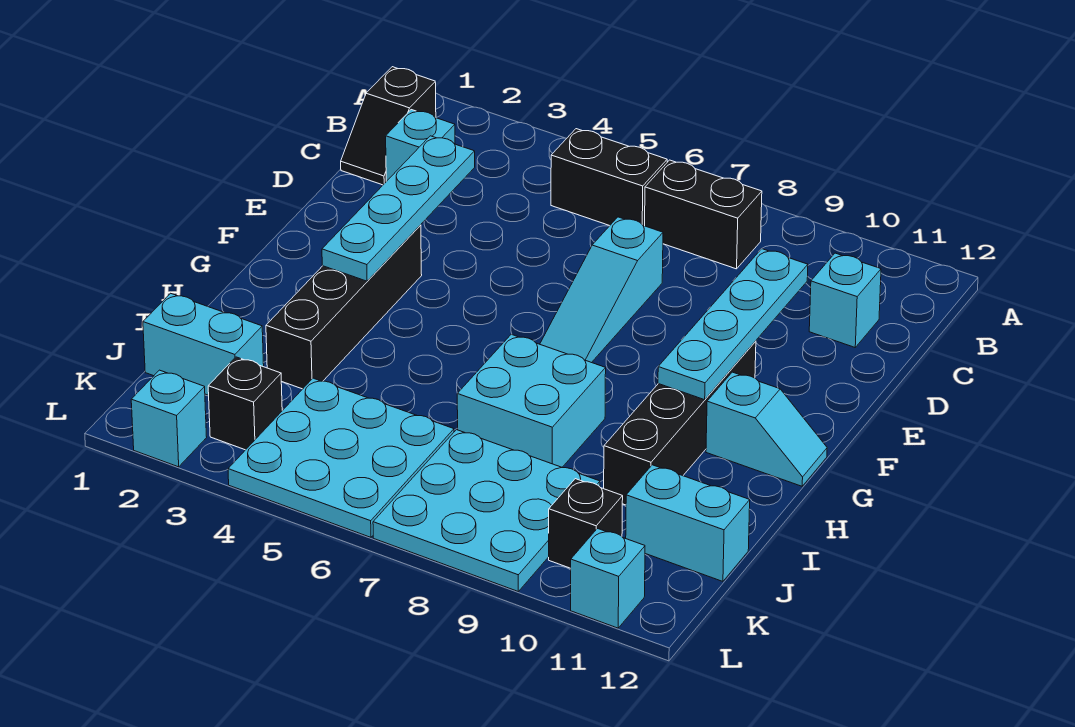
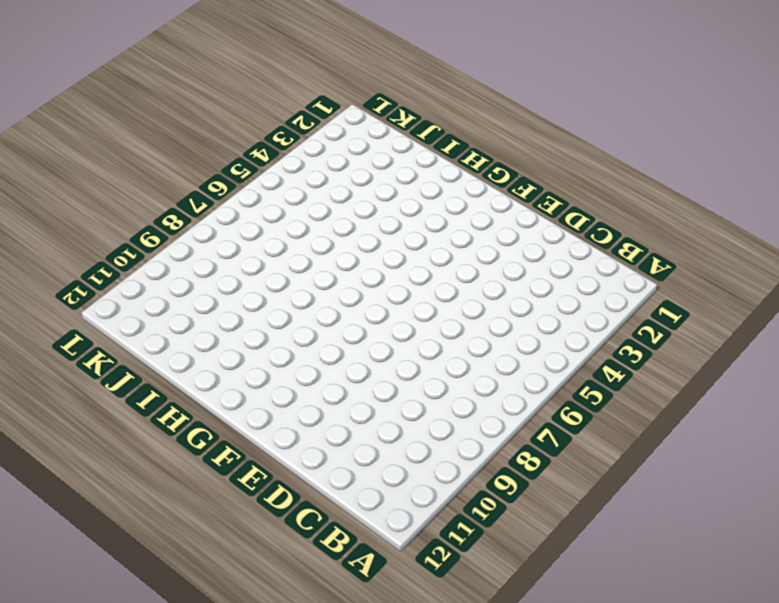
none -> black 1x2 slope [341,67,436,185]
none -> black 1x2 brick [551,129,667,226]
none -> black 1x2 brick [645,160,762,269]

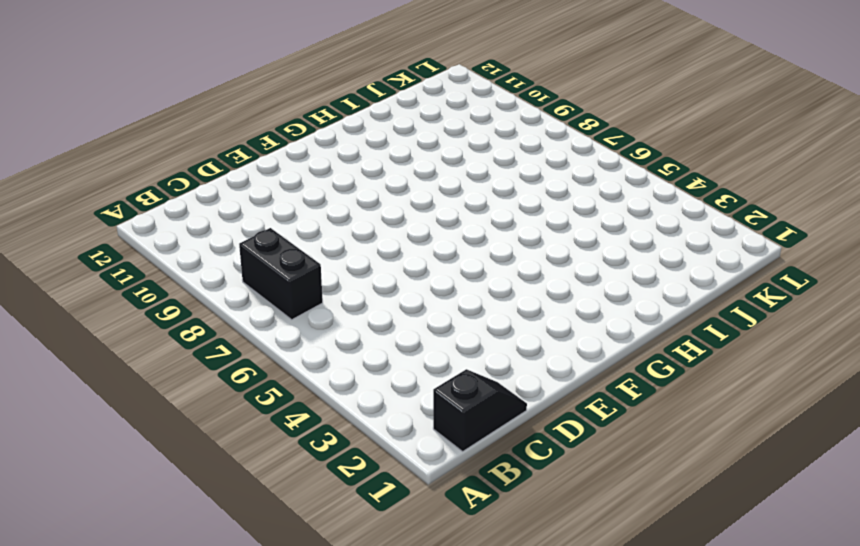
none -> black 1x2 brick [551,129,667,226]
none -> cyan 1x1 brick [386,110,455,182]
none -> cyan 1x1 brick [809,253,881,347]

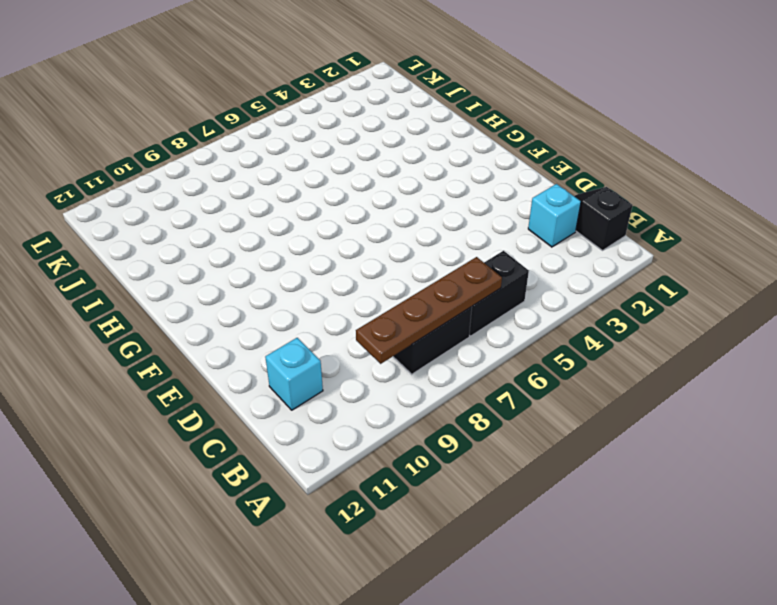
brown 1x4 plate [356,257,502,364] -> none
none -> cyan 1x3 slope [540,217,663,363]
none -> black 1x4 brick [266,225,422,389]
none -> black 1x4 brick [604,341,756,505]

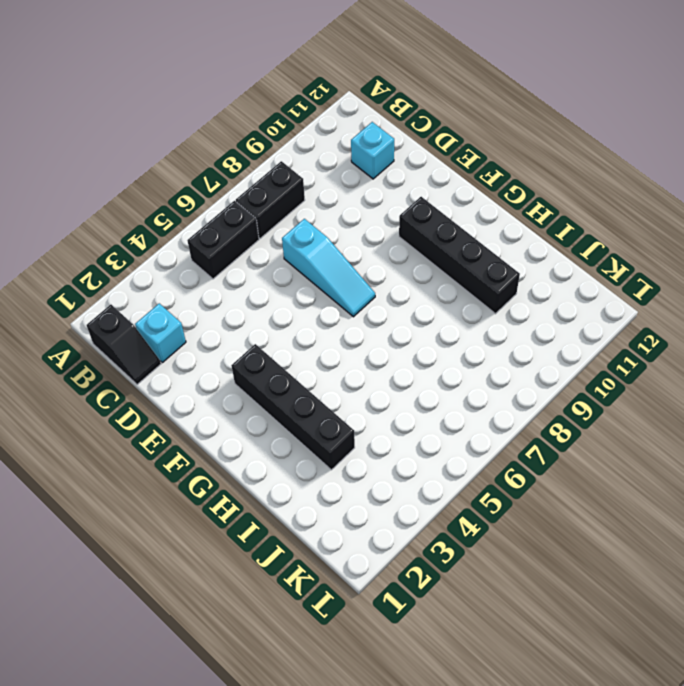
none -> cyan 1x2 slope [706,372,827,486]
none -> cyan 2x2 brick [457,334,606,467]
none -> cyan 1x2 brick [143,293,264,396]

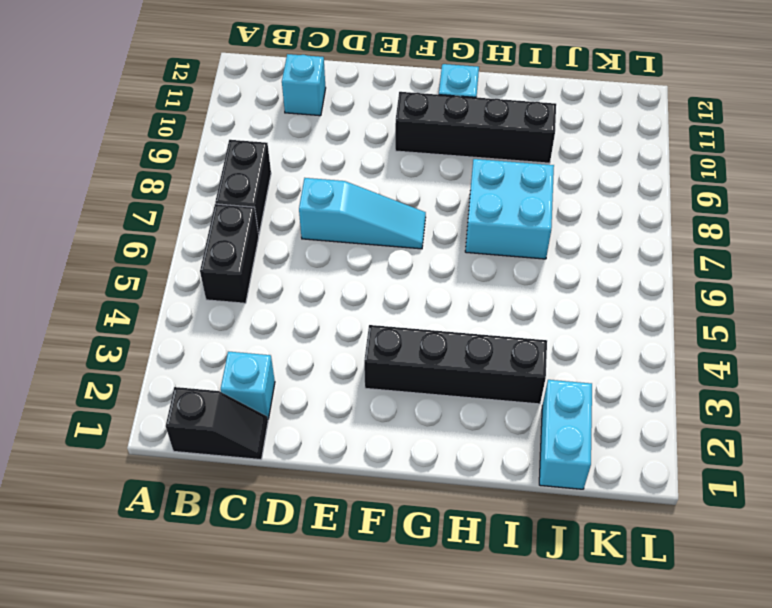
none -> cyan 3x3 plate [228,378,454,537]
none -> cyan 3x3 plate [373,430,600,591]
none -> cyan 1x2 brick [626,465,750,581]

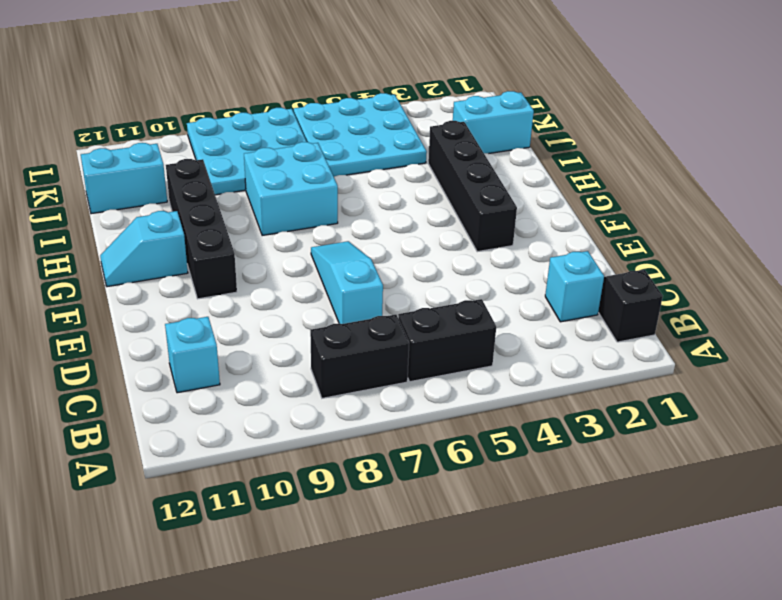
none -> black 1x1 brick [208,357,282,450]
none -> black 1x1 brick [549,479,623,568]
none -> cyan 1x1 brick [131,370,207,467]

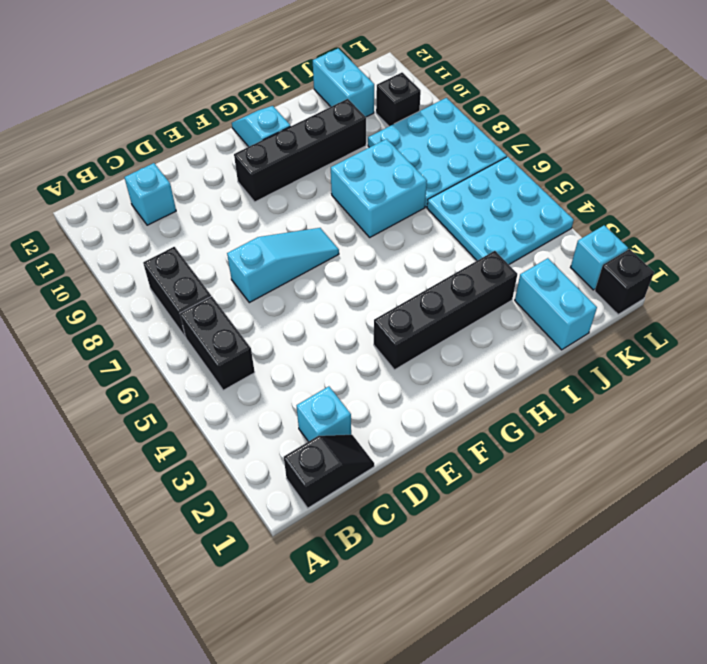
black 1x1 brick [595,249,654,314] -> black 1x1 brick moved to [208,357,282,450]
none -> cyan 1x1 brick [571,529,645,628]
none -> cyan 1x4 plate [322,136,475,281]
none -> cyan 1x4 plate [658,249,808,400]

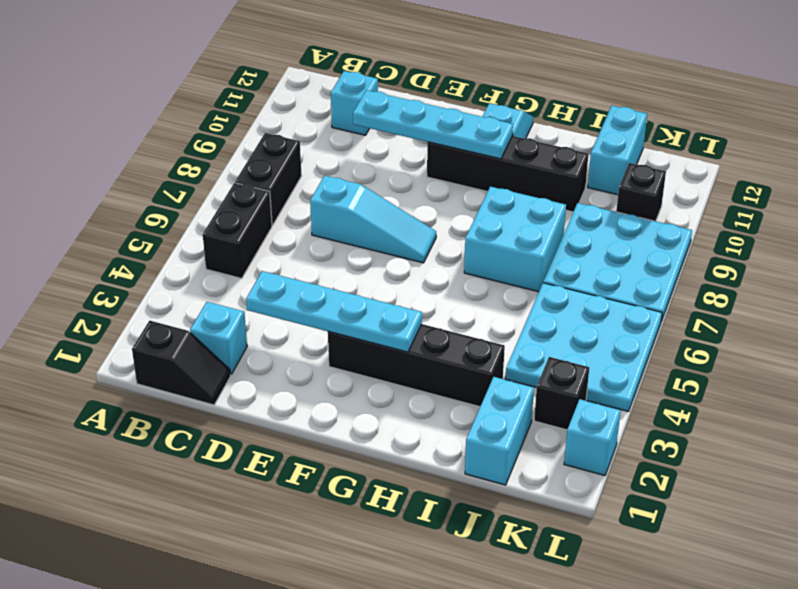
none -> cyan 1x1 brick [571,529,645,628]

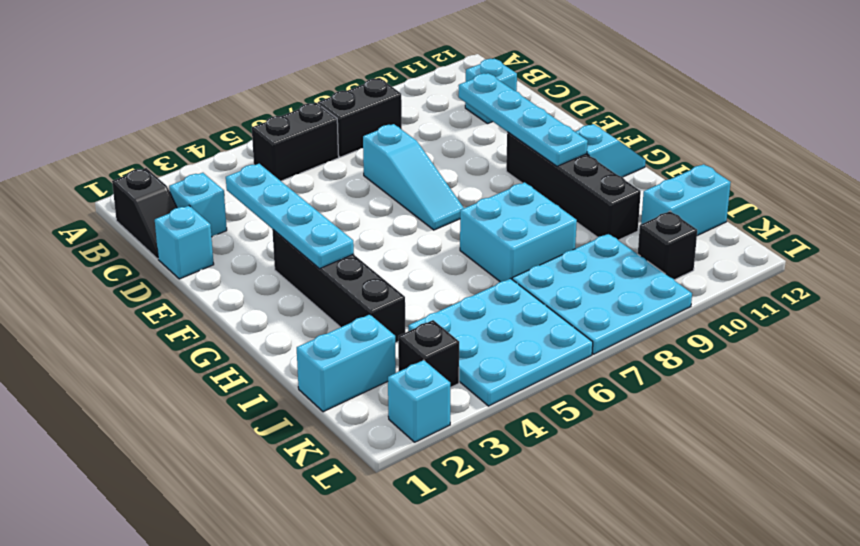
cyan 1x1 brick [155,206,214,279] -> cyan 1x1 brick moved to [571,529,645,628]

